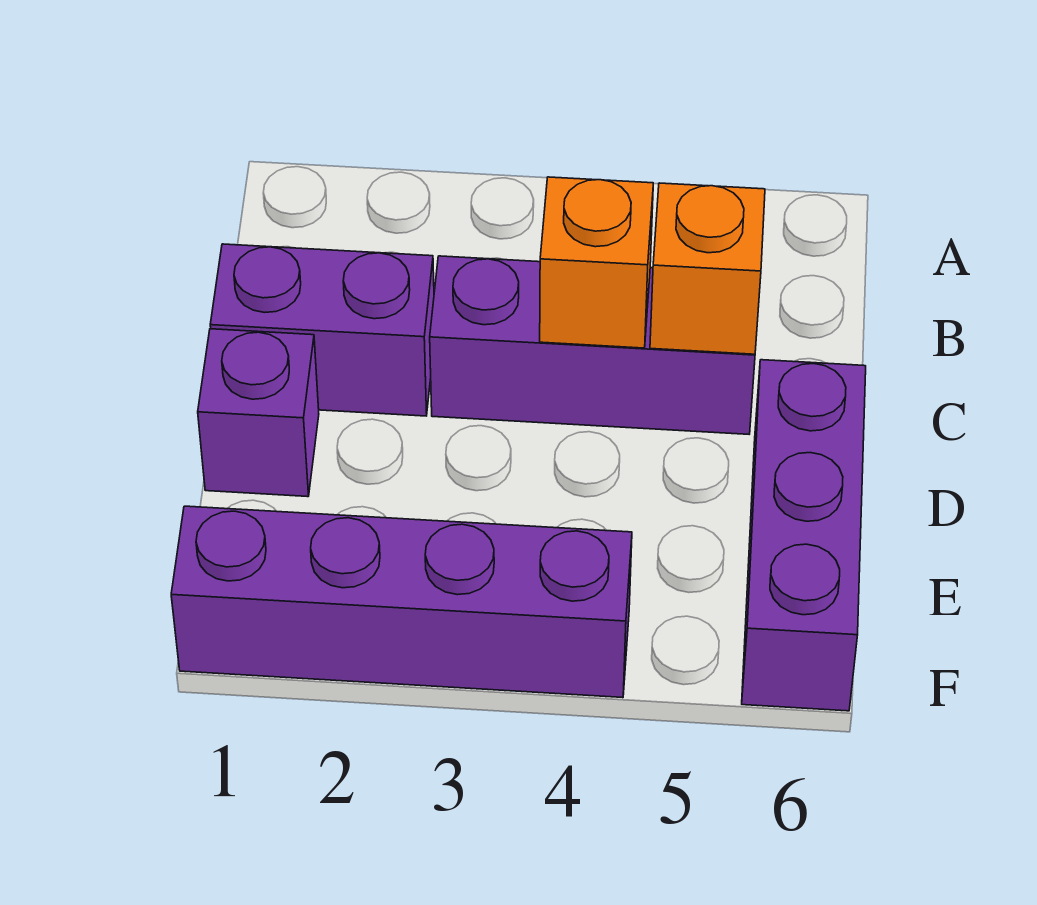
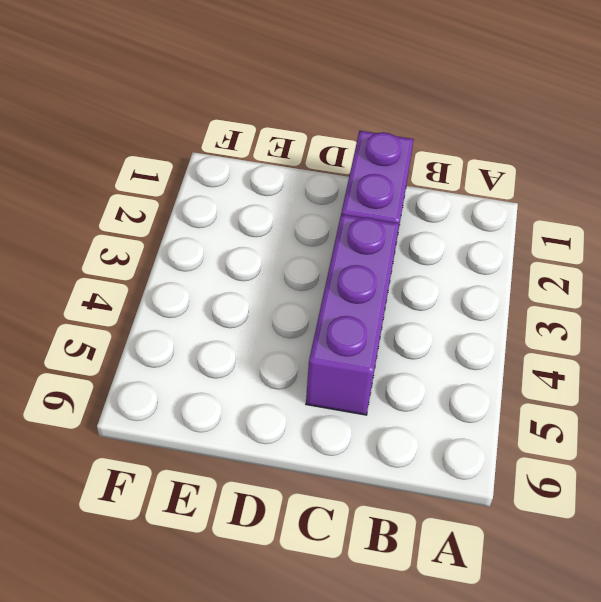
none -> purple 1x1 brick [198,329,319,497]
none -> purple 1x3 brick [742,360,866,711]

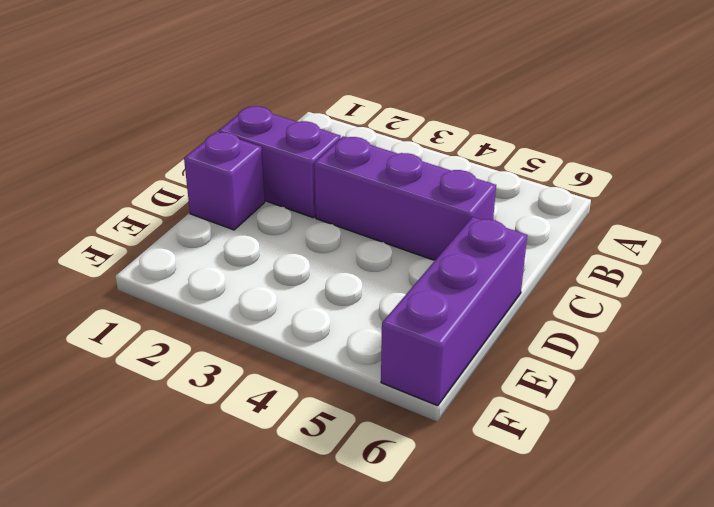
none -> purple 1x4 brick [171,506,632,698]
none -> orange 1x1 brick [540,177,653,348]

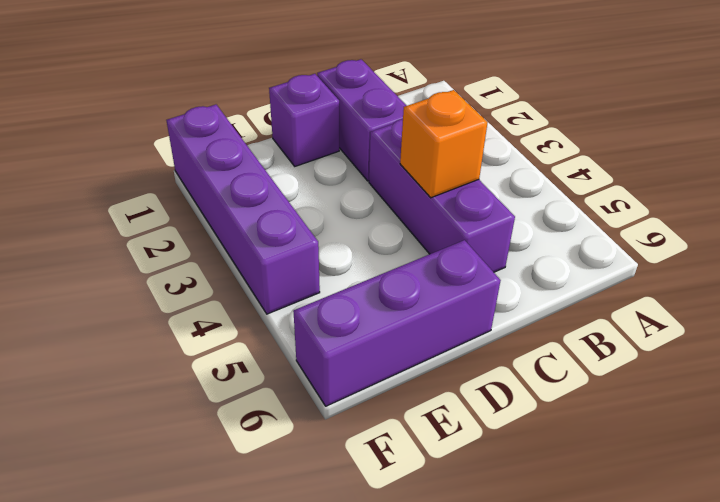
none -> orange 1x1 brick [650,183,765,354]

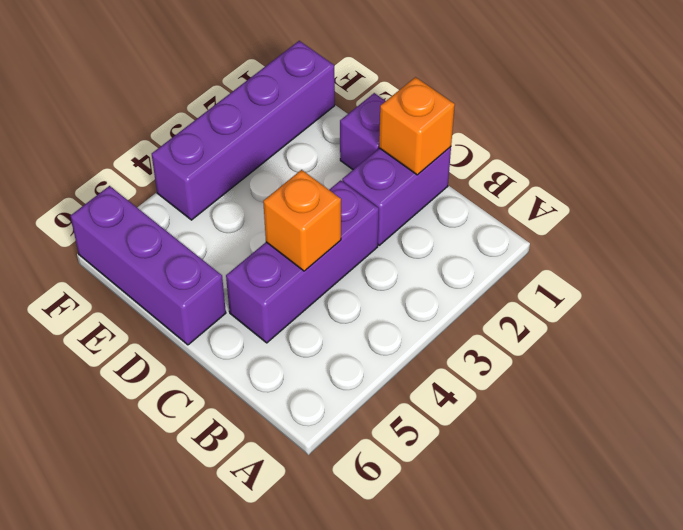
orange 1x1 brick [379,77,455,175] -> orange 1x1 brick moved to [650,183,765,354]

